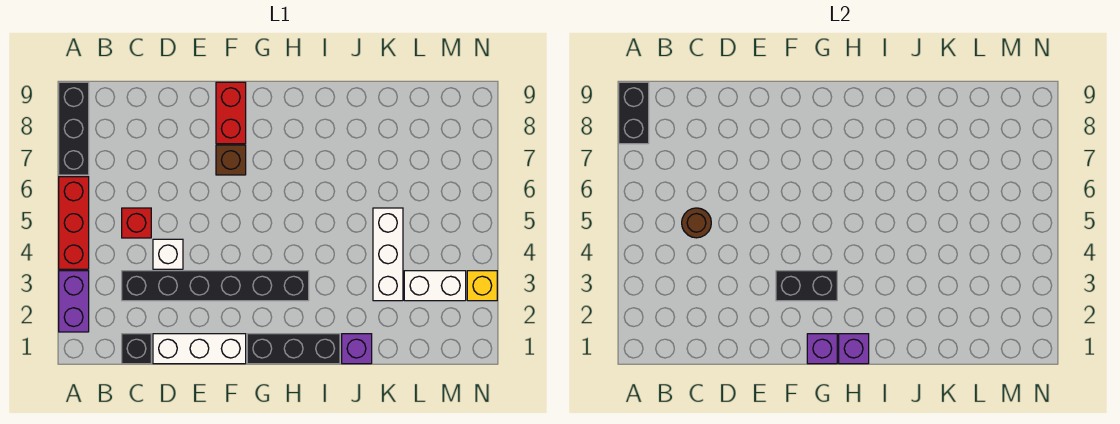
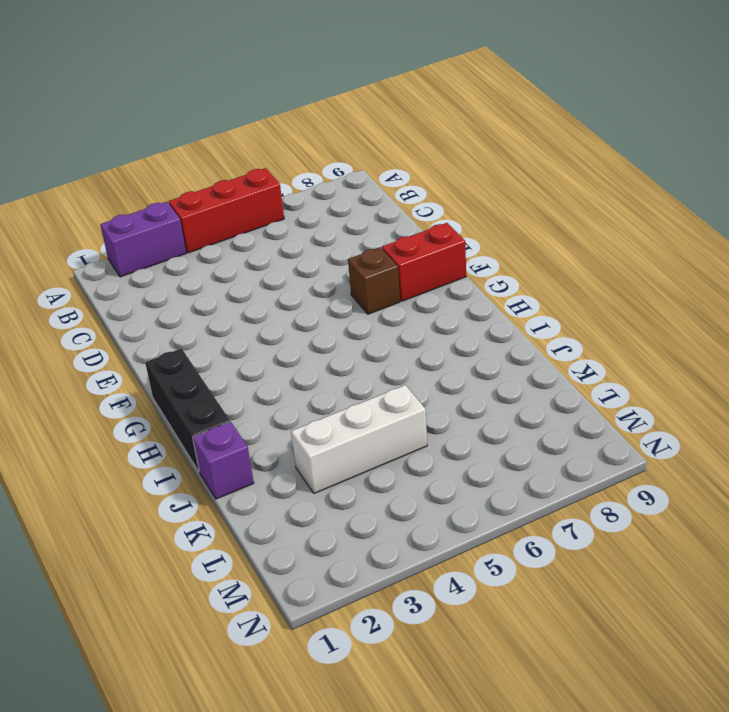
none -> black 1x3 brick [59,82,89,175]
none -> black 1x1 brick [122,334,151,364]
none -> black 1x6 brick [122,271,309,301]

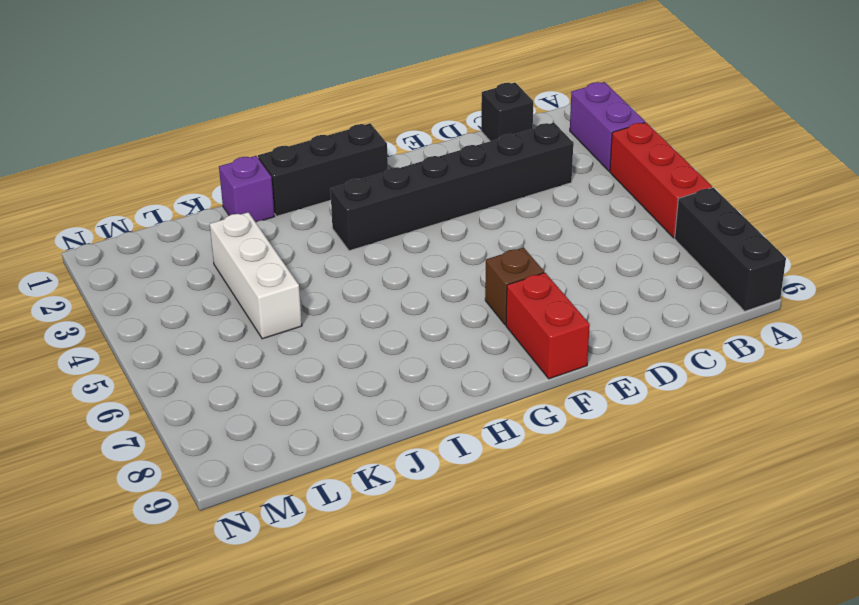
none -> red 1x1 brick [122,208,151,238]
none -> white 1x3 brick [153,334,246,364]
none -> white 1x1 brick [153,239,183,269]

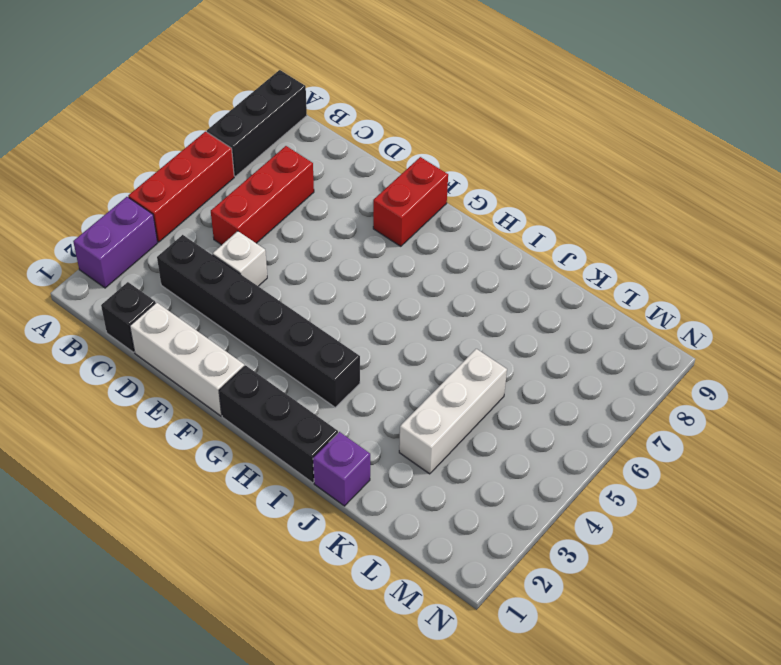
red 1x3 brick [211,146,314,245] -> red 1x1 brick [122,208,151,238]
none -> brown 1x1 brick [216,145,246,175]
none -> white 1x2 brick [404,271,466,301]
none -> yellow 1x1 brick [467,271,497,301]

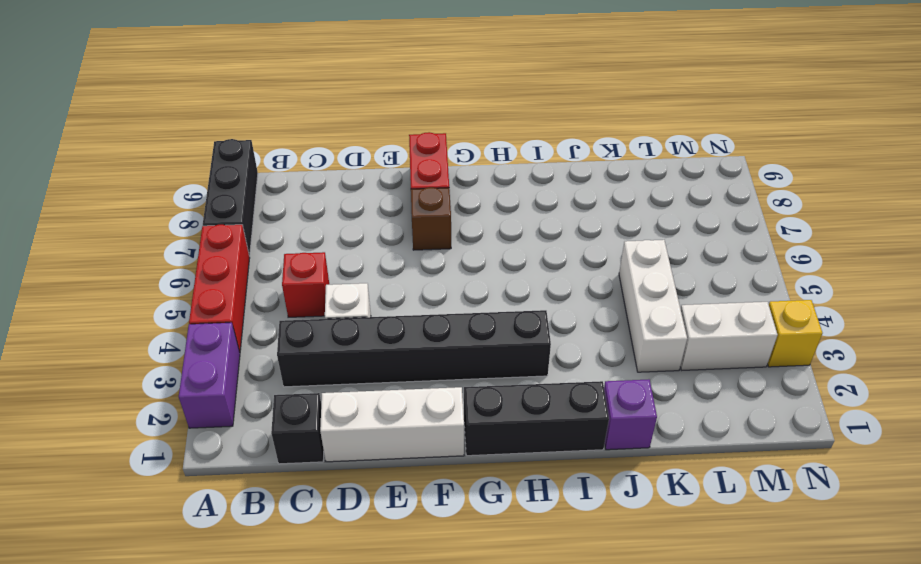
none -> black 1x2 brick [619,82,649,144]
none -> brown 1x1 round brick [682,208,711,238]
none -> black 1x2 brick [776,271,837,301]

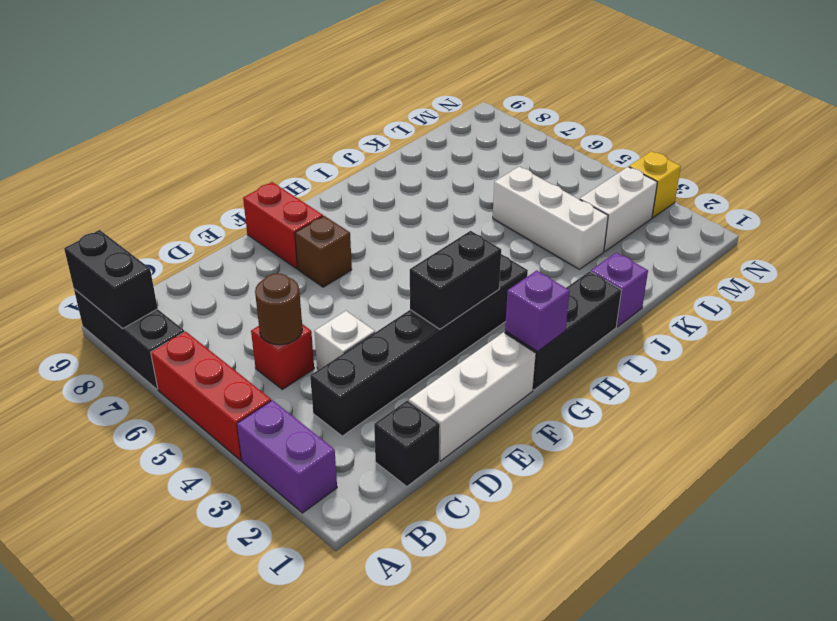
none -> purple 1x1 brick [839,334,869,364]

